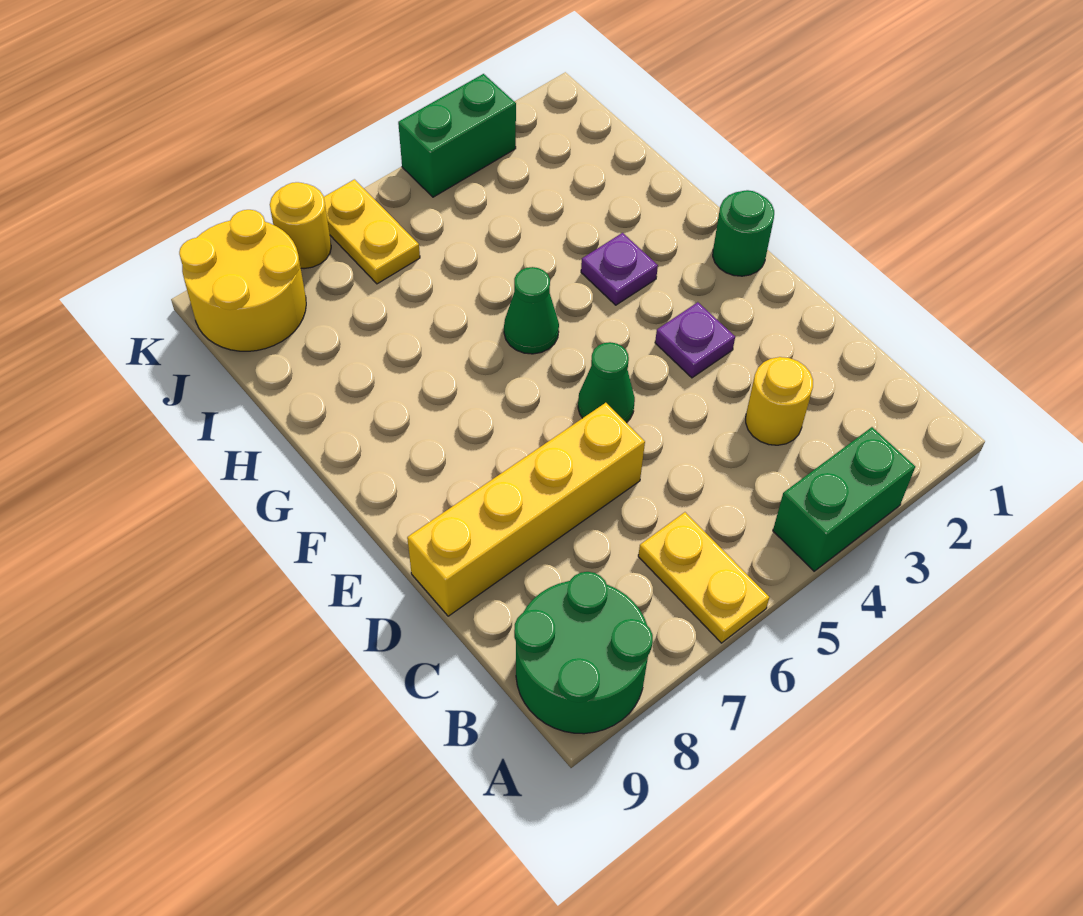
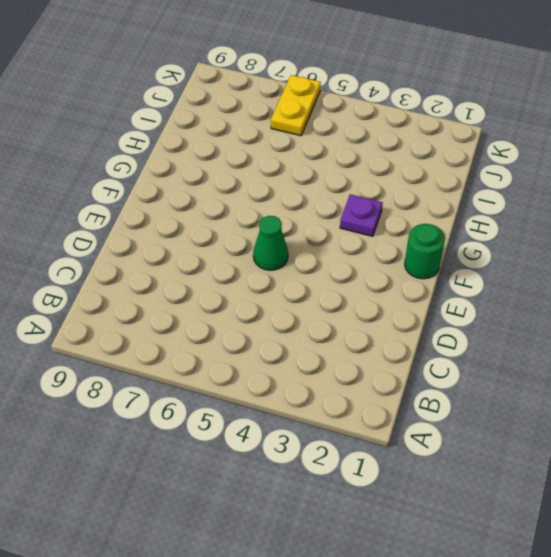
none -> green 1x2 brick [773,427,915,571]
none -> yellow 1x2 plate [638,512,769,643]
none -> green 2x2 round brick [514,572,653,734]

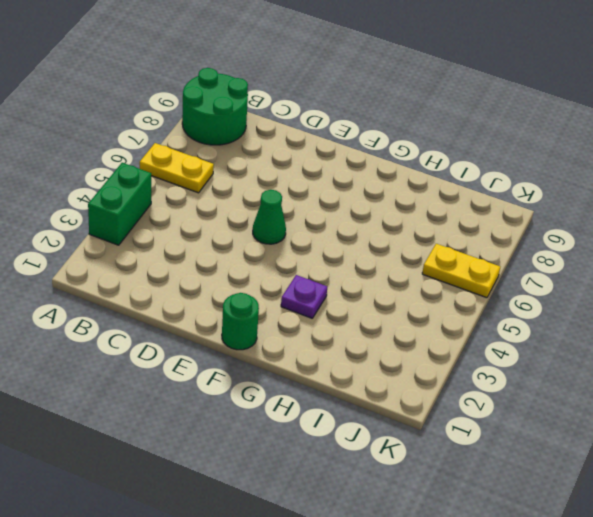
none -> yellow 1x1 round brick [746,357,813,445]
none -> yellow 1x4 brick [407,403,645,616]
none -> purple 1x1 plate [655,302,735,378]

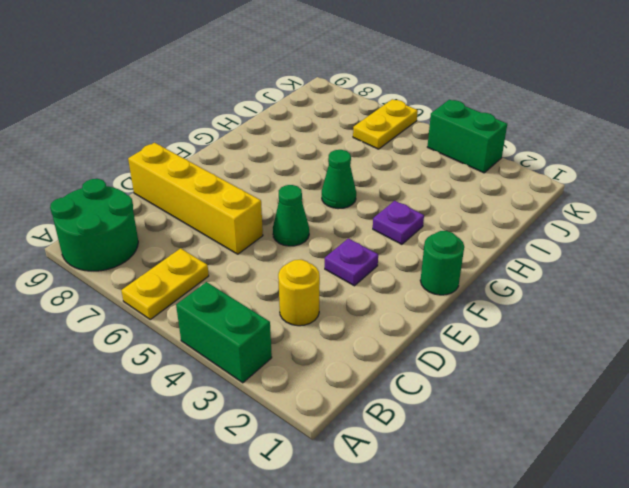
none -> yellow 2x2 round brick [179,210,306,351]
none -> yellow 1x1 round brick [270,182,331,269]

